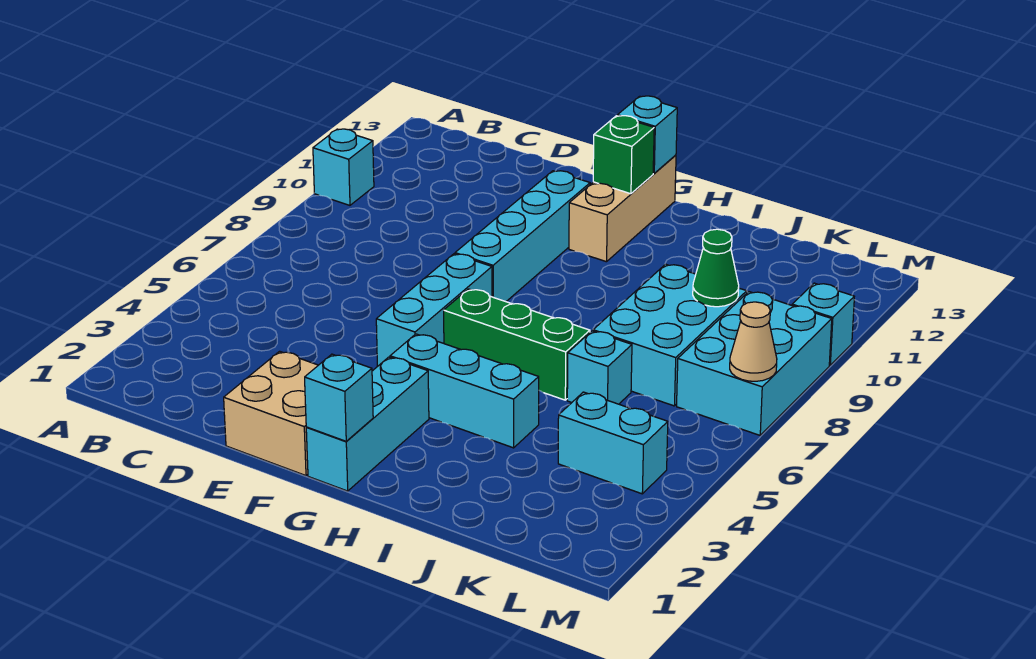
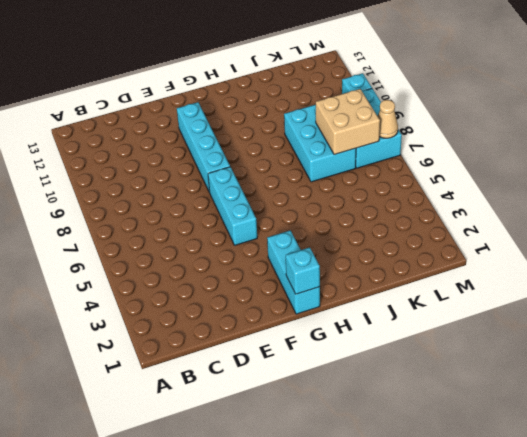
tan 2x2 brick [316,89,380,155] -> tan 2x2 brick moved to [224,351,318,476]
none -> cyan 1x1 brick [313,129,374,205]
none -> cyan 1x3 brick [390,334,539,448]
none -> green 1x3 brick [444,289,590,400]

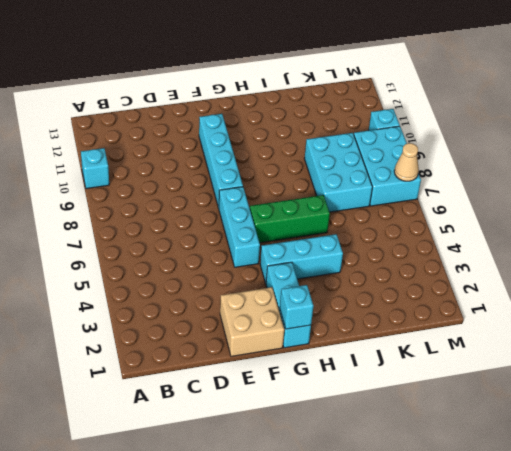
none -> tan 1x3 brick [569,155,676,262]
none -> cyan 1x1 brick [567,331,632,404]
none -> cyan 1x2 brick [558,392,668,494]

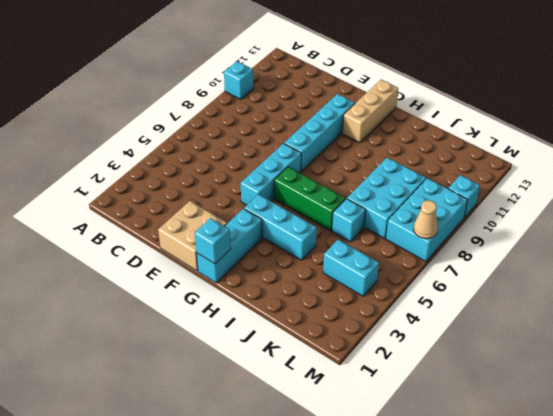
none -> green 1x1 brick [593,116,654,194]
none -> cyan 1x1 brick [617,96,677,173]
none -> green 1x1 cone [693,229,739,307]

